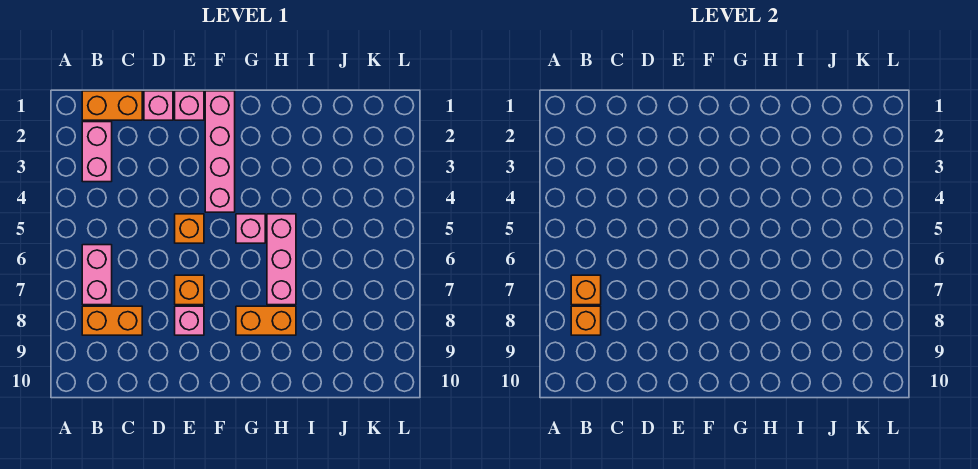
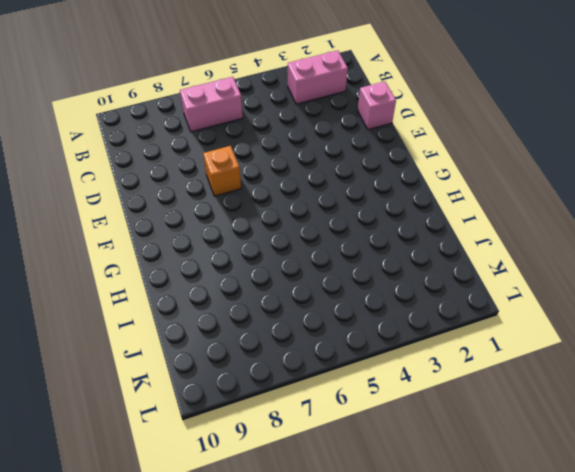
none -> orange 1x2 brick [82,91,142,120]
none -> orange 1x2 brick [82,306,142,335]
none -> pink 1x1 brick [175,91,204,120]

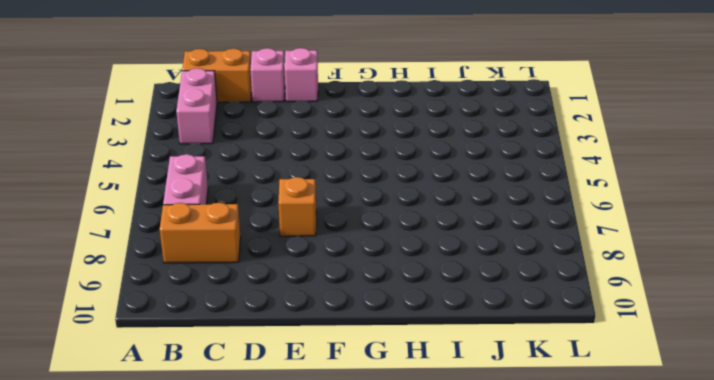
none -> orange 1x1 brick [175,214,204,243]
none -> pink 1x1 brick [175,306,204,335]
none -> pink 1x4 brick [205,91,235,212]

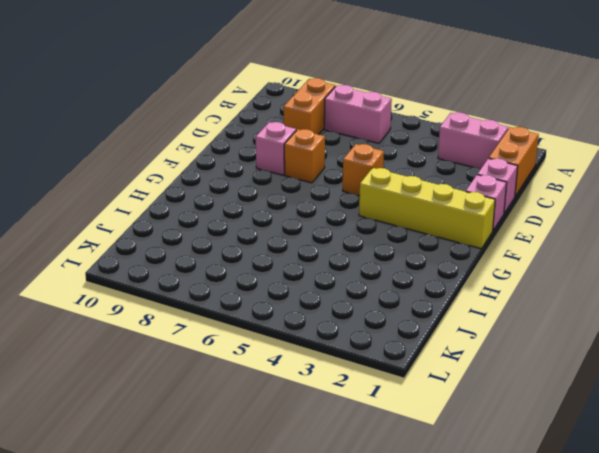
yellow 1x4 brick [359,168,495,249] -> pink 1x4 brick [205,91,235,212]
none -> pink 1x1 brick [236,214,265,243]
none -> orange 1x2 brick [236,306,296,335]
none -> pink 1x3 brick [267,214,296,305]

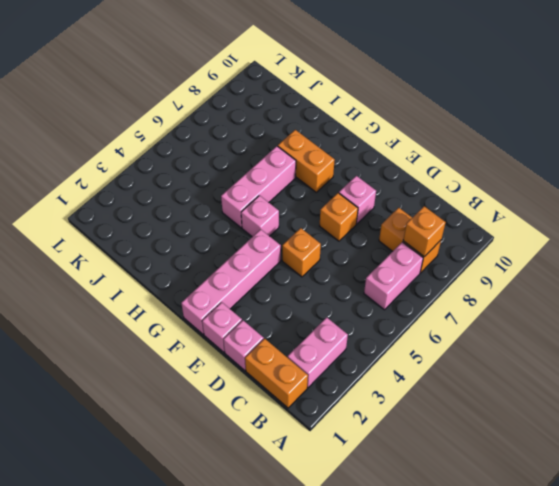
none -> orange 1x1 brick [571,275,601,305]

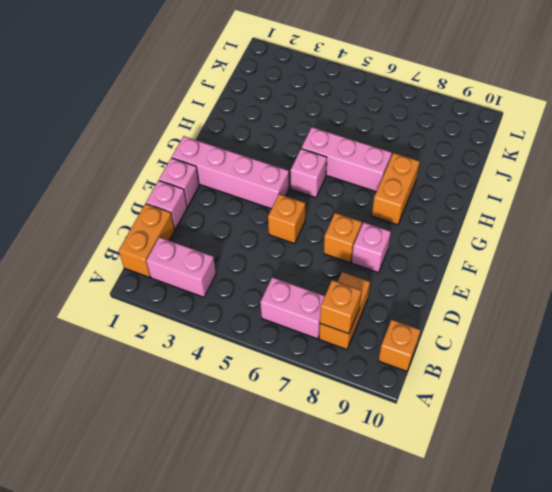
orange 1x1 brick [379,320,421,371] -> orange 1x1 brick moved to [571,275,601,305]

